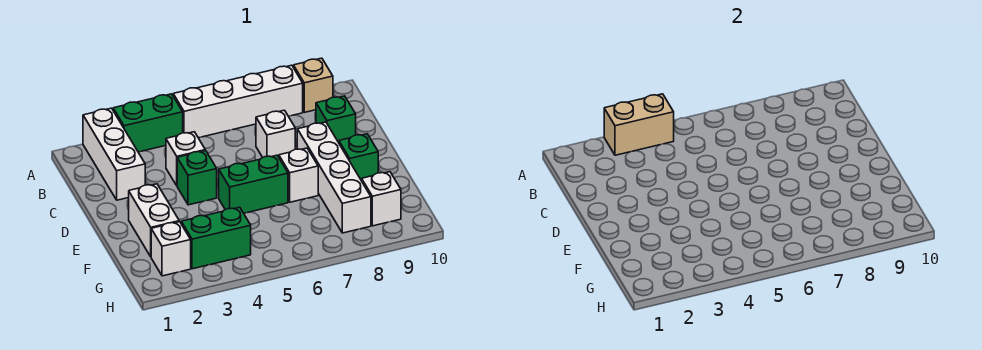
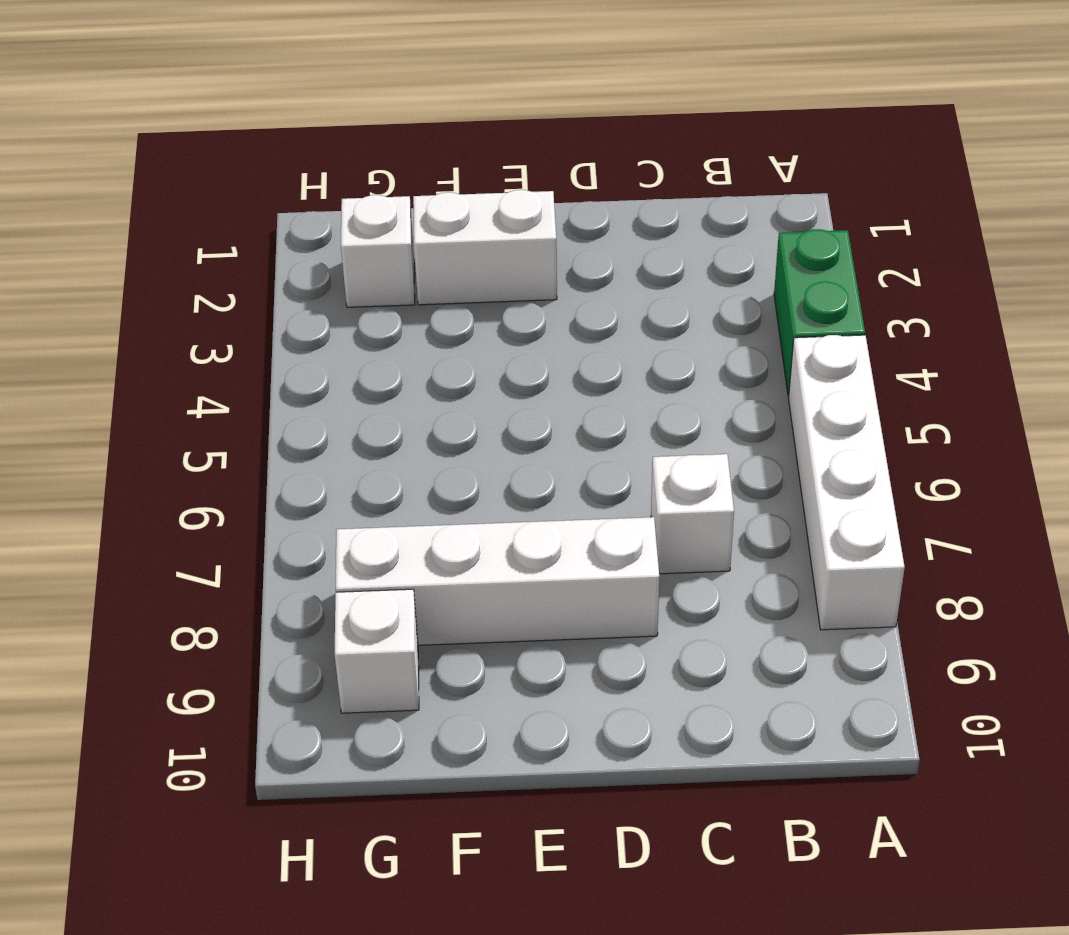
none -> white 1x3 brick [83,108,145,200]
none -> tan 1x1 brick [293,58,333,112]
none -> white 1x1 brick [166,132,205,185]

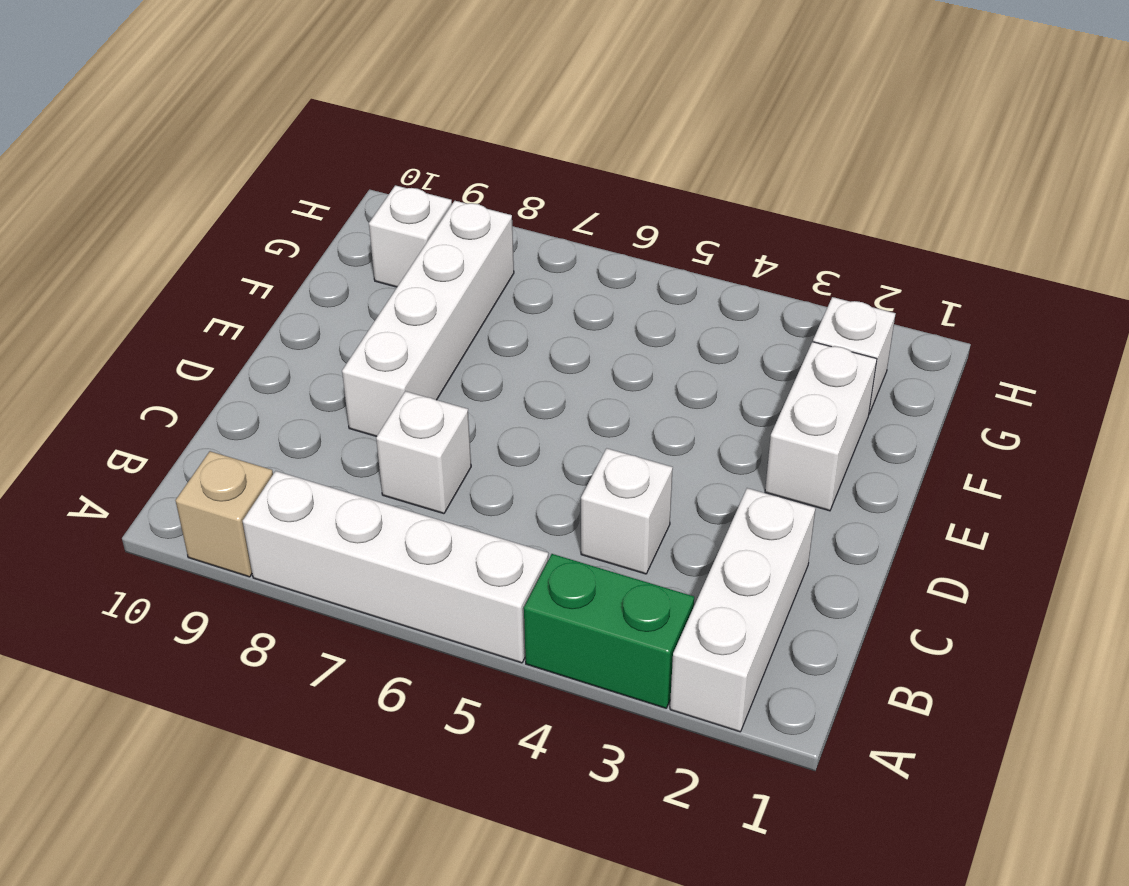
none -> green 1x1 brick [316,96,356,143]
none -> green 1x1 brick [177,151,217,205]
none -> green 1x2 brick [219,155,288,213]

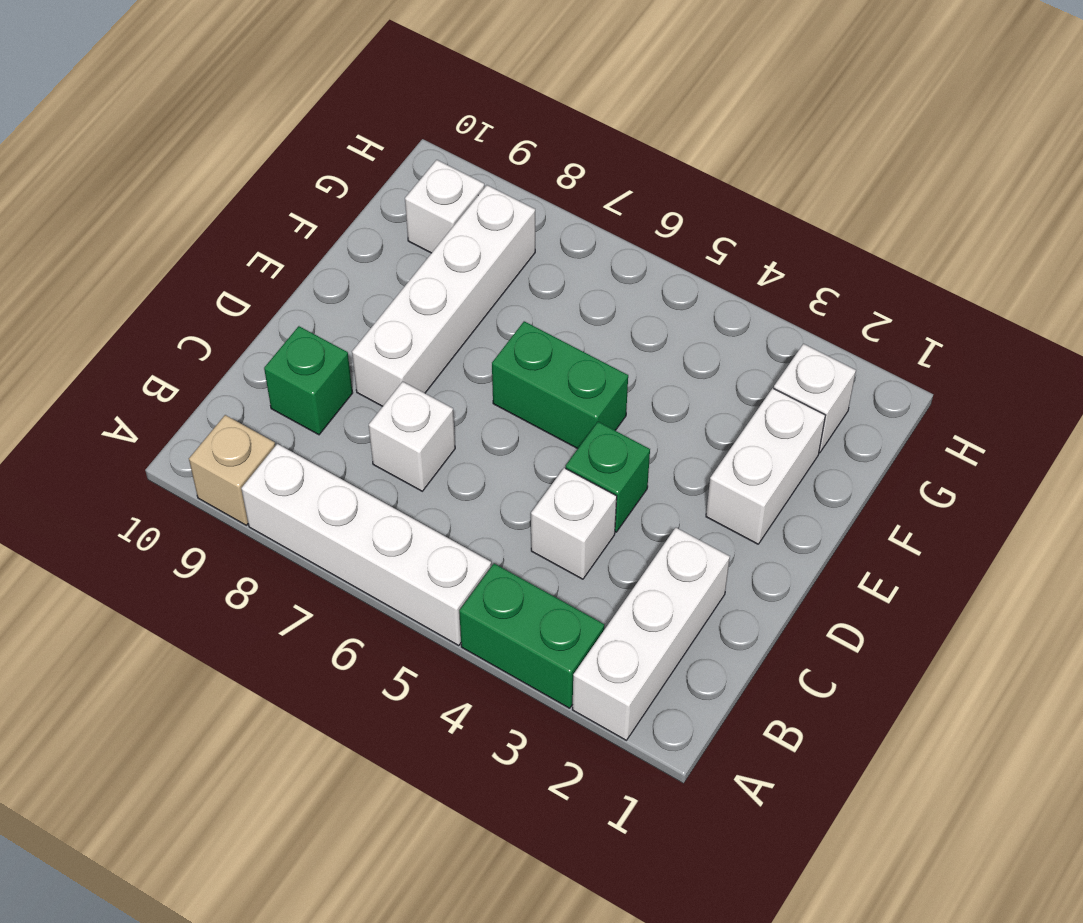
none -> white 1x1 brick [279,148,318,202]
none -> green 1x1 brick [339,134,378,181]
none -> green 1x2 brick [181,207,251,269]

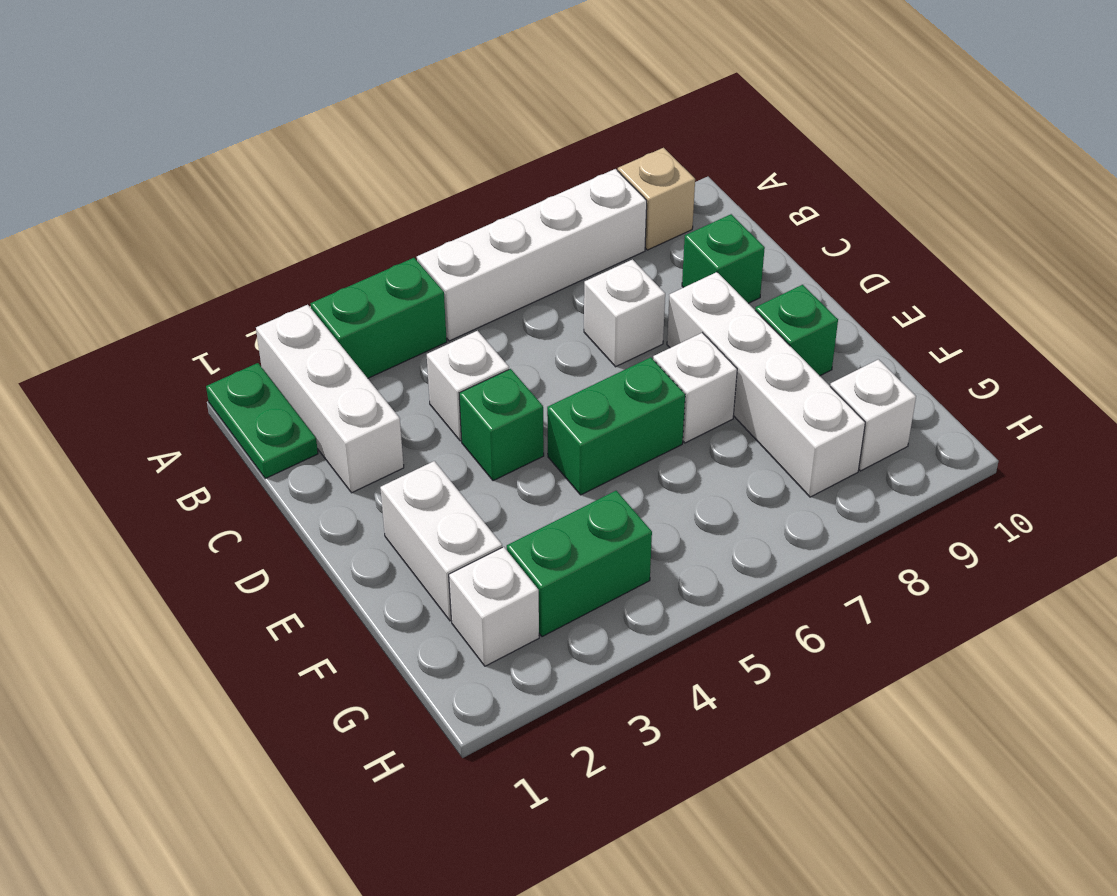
green 1x2 plate [206,363,318,478] -> none
none -> tan 1x2 brick [604,94,674,155]

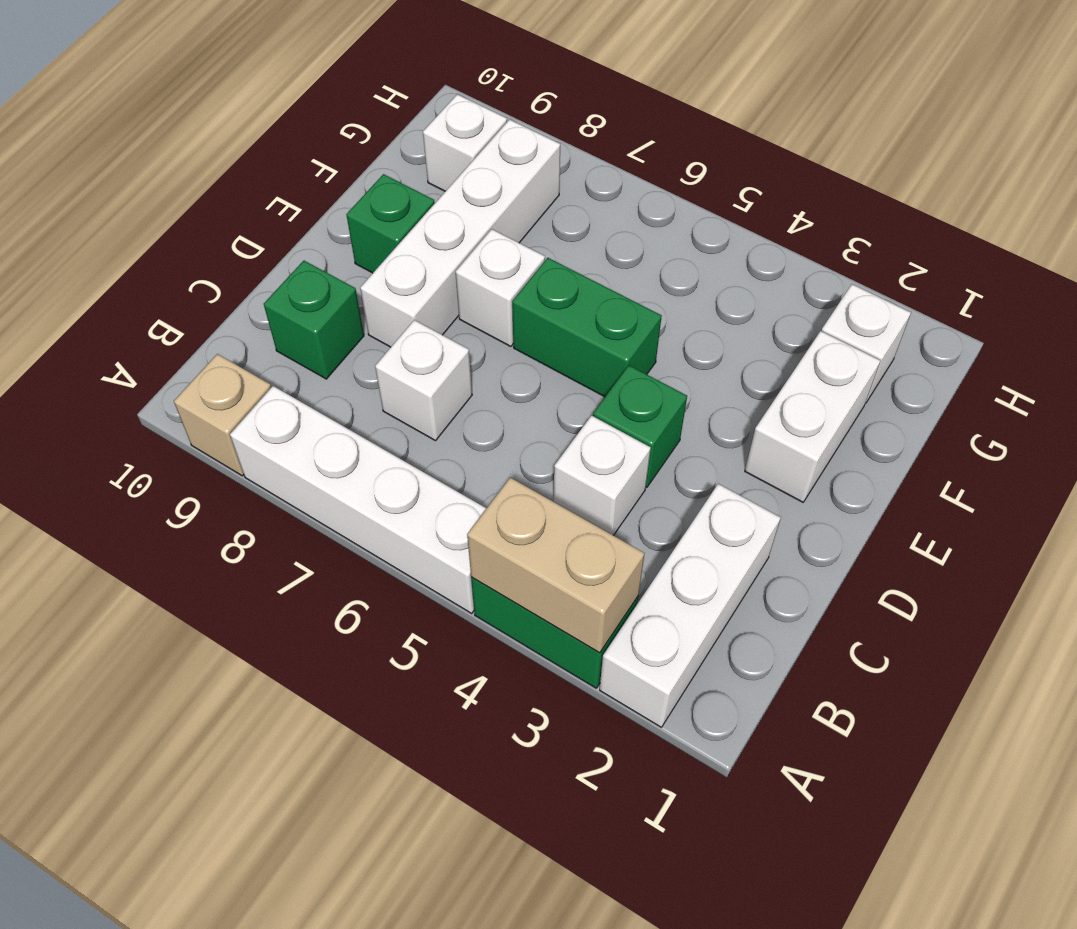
none -> green 1x2 brick [181,207,251,269]

